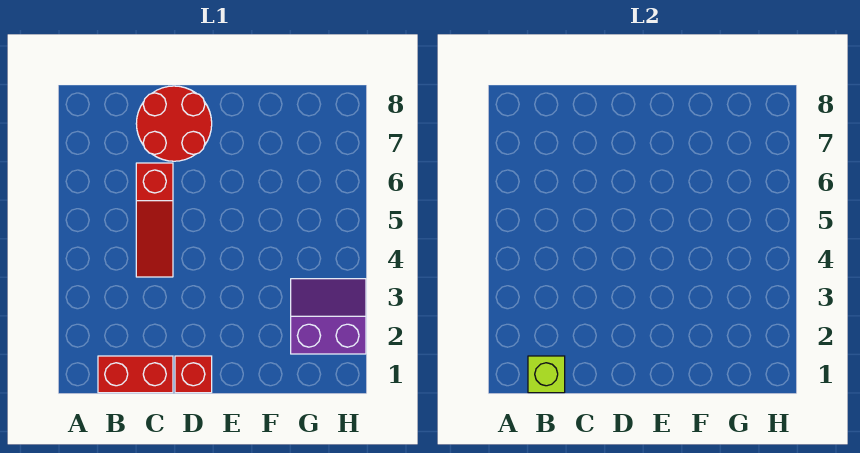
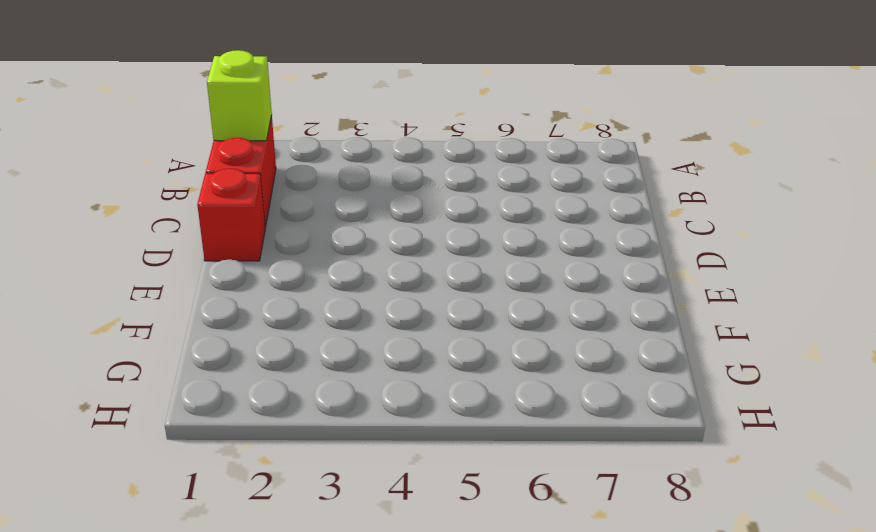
none -> red 1x3 slope [136,163,173,277]
none -> red 2x2 round brick [136,86,212,161]

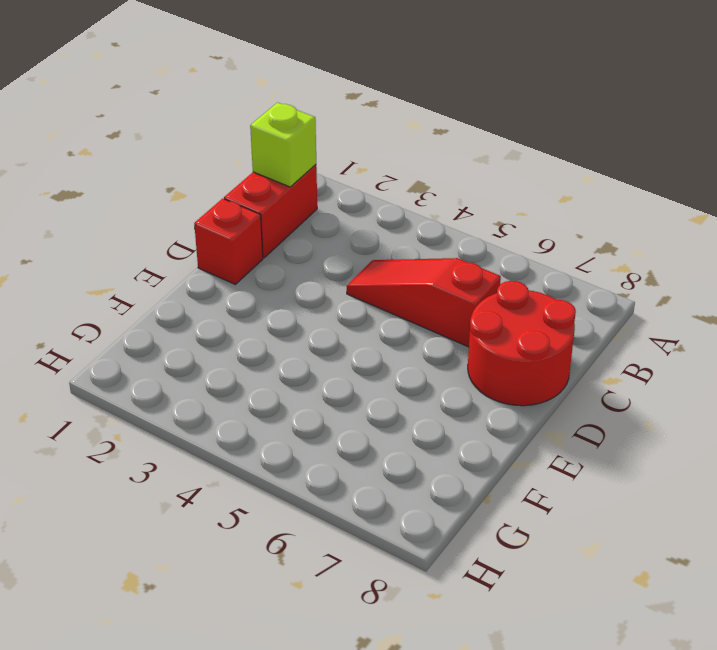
none -> purple 2x2 slope [291,279,366,354]

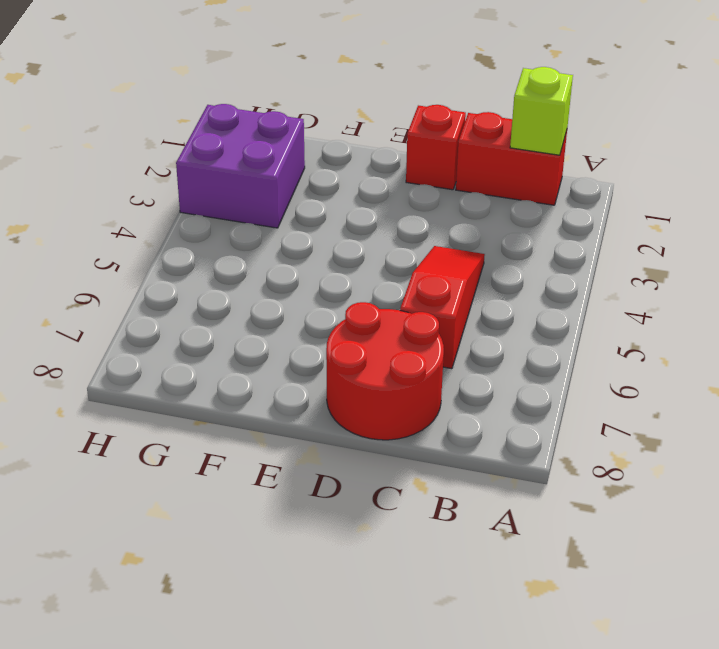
purple 2x2 brick [176,104,305,228] -> purple 2x2 slope [291,279,366,354]

